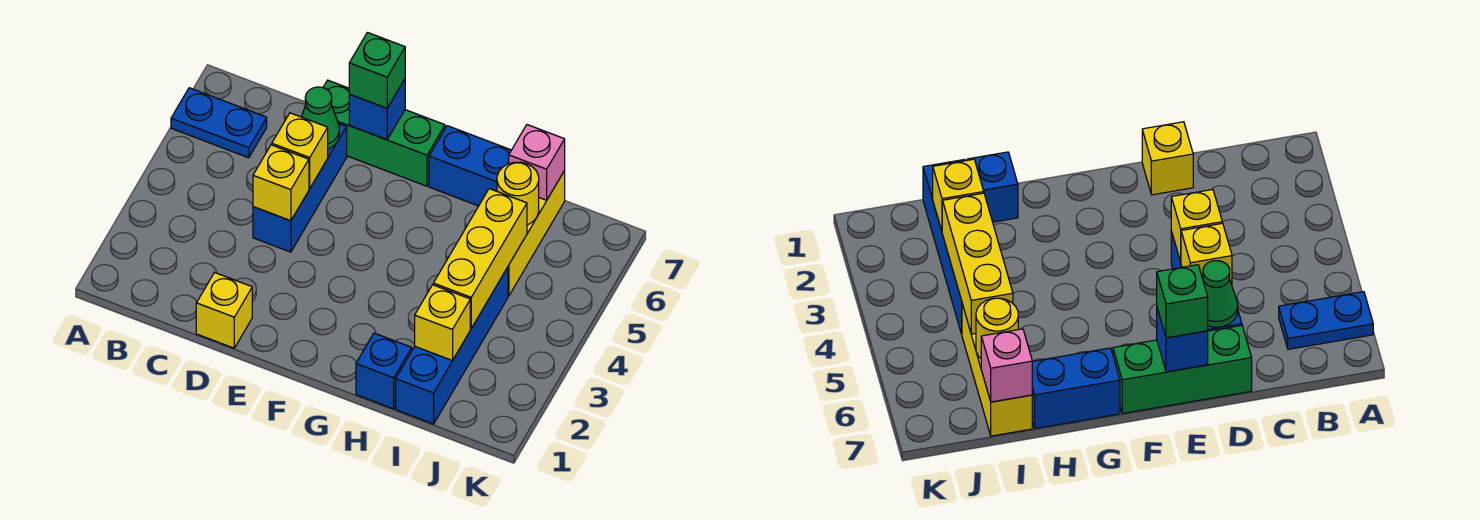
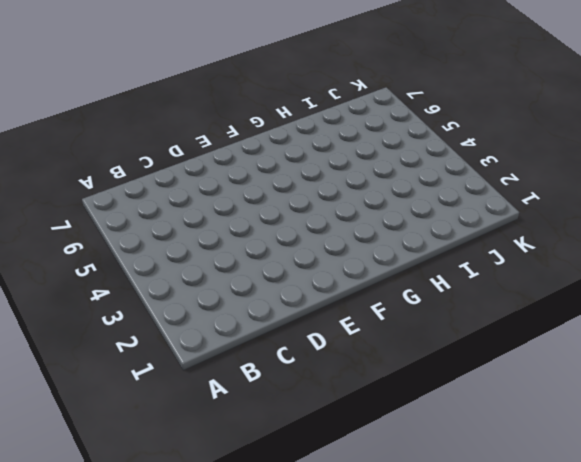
none -> blue 1x2 plate [171,88,267,158]
none -> yellow 1x1 brick [196,273,252,348]
none -> blue 1x3 brick [253,123,347,252]

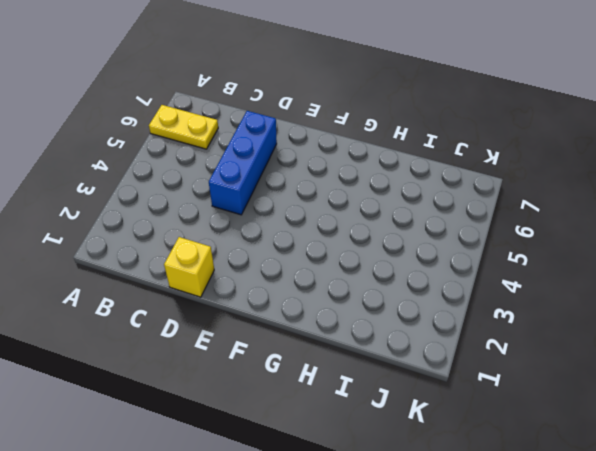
yellow 1x2 plate [149,105,218,149] -> blue 1x2 plate [171,88,267,158]
none -> green 1x3 brick [323,80,445,186]
none -> blue 1x2 brick [429,126,511,206]
none -> blue 1x1 brick [356,333,412,409]

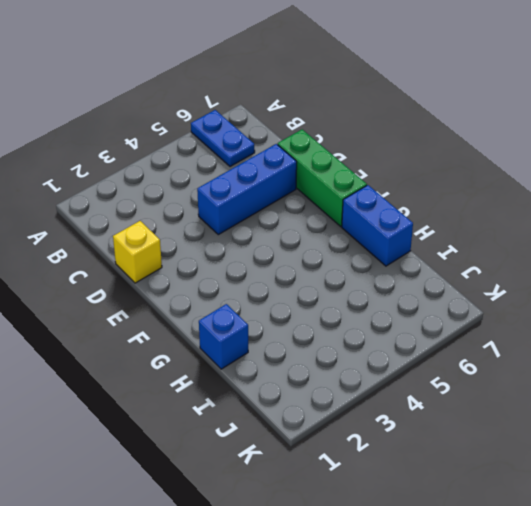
none -> blue 1x4 brick [396,267,508,424]
none -> yellow 1x3 brick [508,171,565,296]
none -> yellow 1x1 brick [253,145,309,221]

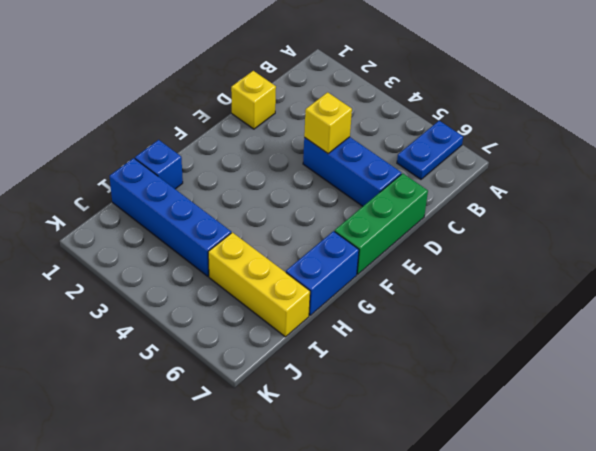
none -> yellow 1x1 brick [272,113,328,189]
none -> green 1x1 cone [302,87,339,149]
none -> blue 1x1 brick [349,79,405,140]

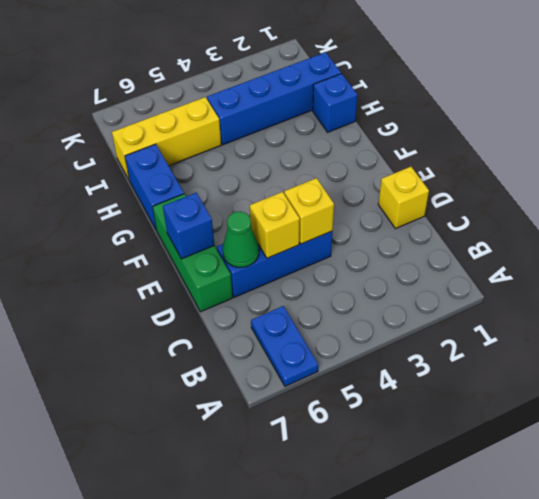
none -> yellow 1x1 brick [415,285,470,361]
none -> yellow 1x3 brick [433,189,527,328]
none -> yellow 1x1 round brick [497,162,539,225]

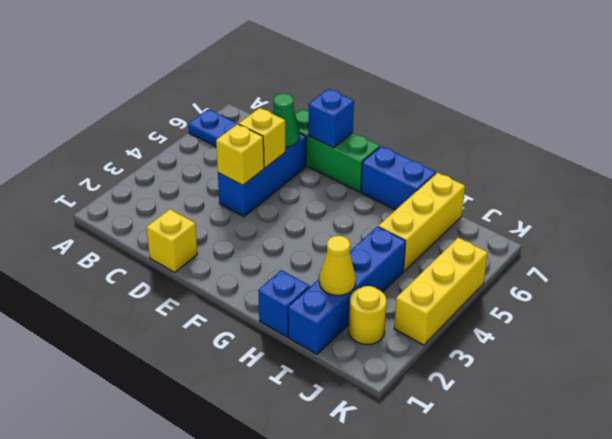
yellow 1x1 cone [319,236,356,295] -> yellow 1x1 brick [415,285,470,361]
yellow 1x1 round brick [349,286,387,345] -> yellow 1x1 round brick moved to [497,162,539,225]
yellow 1x3 brick [394,238,488,345] -> yellow 1x3 brick moved to [433,189,527,328]
none -> pink 1x1 brick [509,125,565,200]
none -> green 1x1 brick [349,33,405,108]

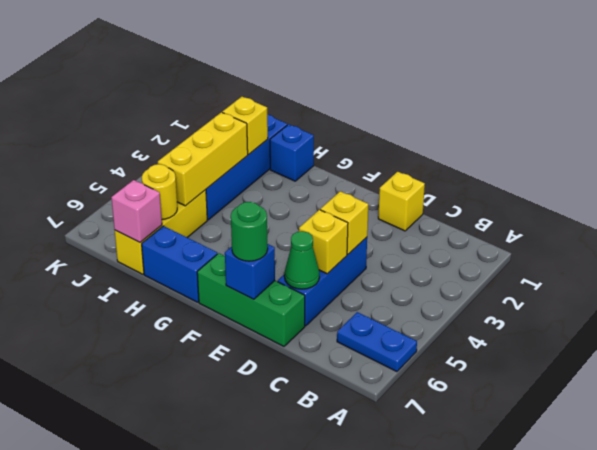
green 1x1 round brick [231,202,268,261] -> green 1x1 brick [349,33,405,108]

